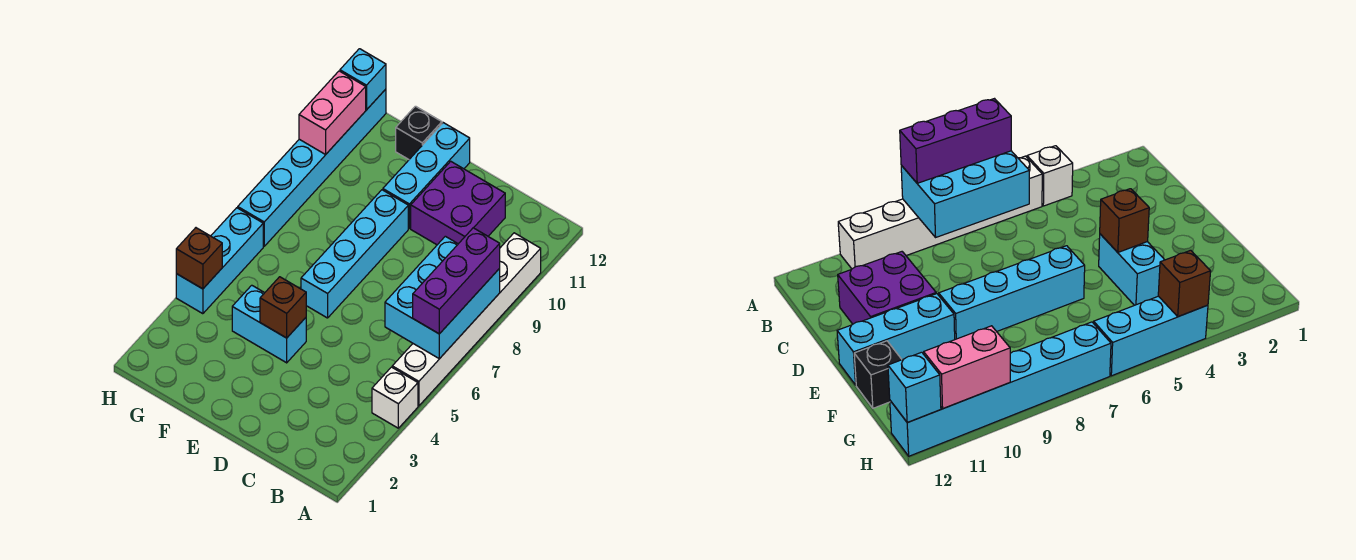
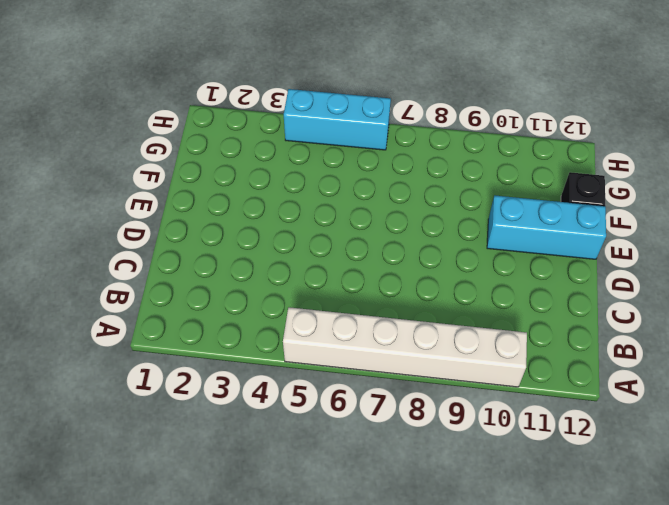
none -> white 1x1 brick [372,367,418,428]
none -> purple 2x2 brick [411,161,505,245]
none -> cyan 1x2 brick [232,285,306,363]

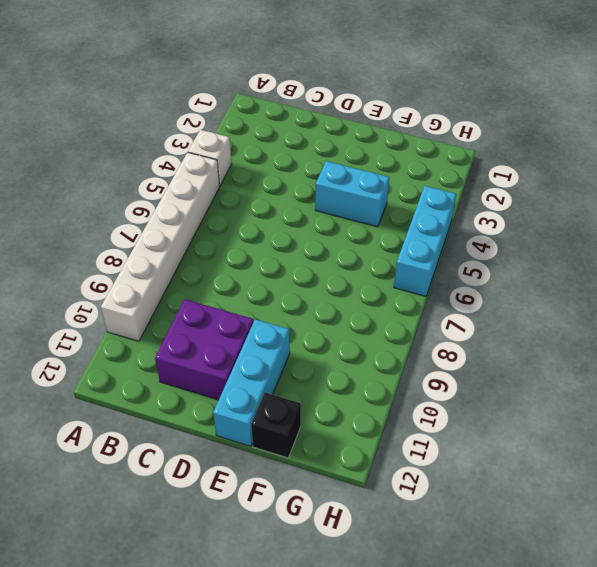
none -> cyan 1x4 brick [301,190,408,318]
none -> cyan 1x6 brick [238,89,386,246]
none -> cyan 2x3 brick [385,236,500,359]

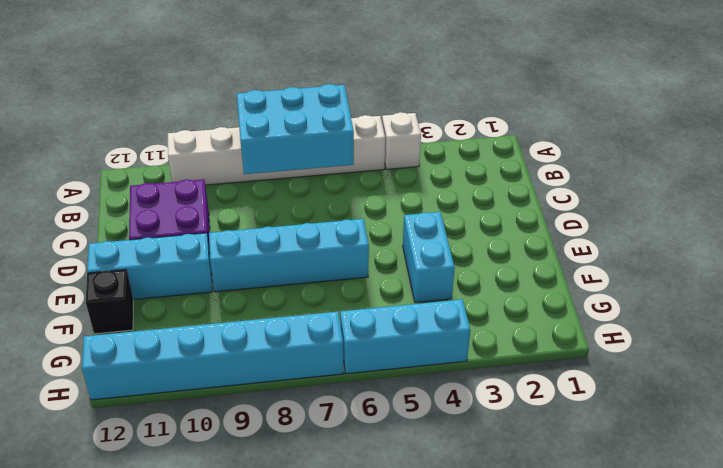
none -> brown 1x1 brick [260,277,306,338]
none -> brown 1x1 brick [176,228,222,289]
none -> pink 1x2 brick [299,71,366,154]

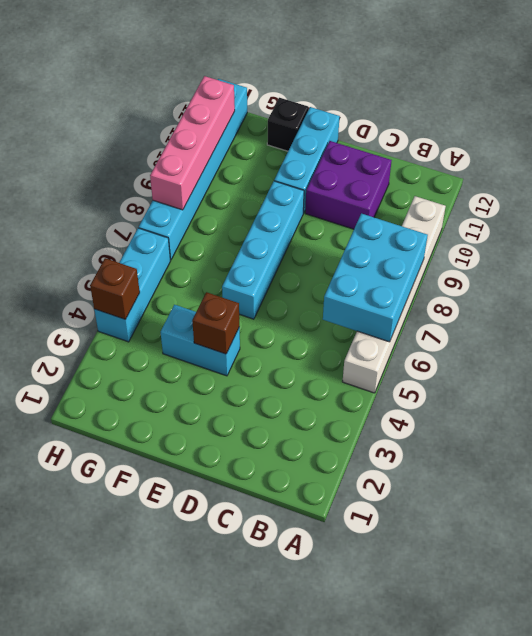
pink 1x4 brick [150,76,235,210] -> pink 1x2 brick [299,71,366,154]
none -> white 1x1 brick [372,367,418,428]
none -> cyan 1x1 brick [340,49,386,110]
none -> purple 1x3 brick [413,228,500,334]

